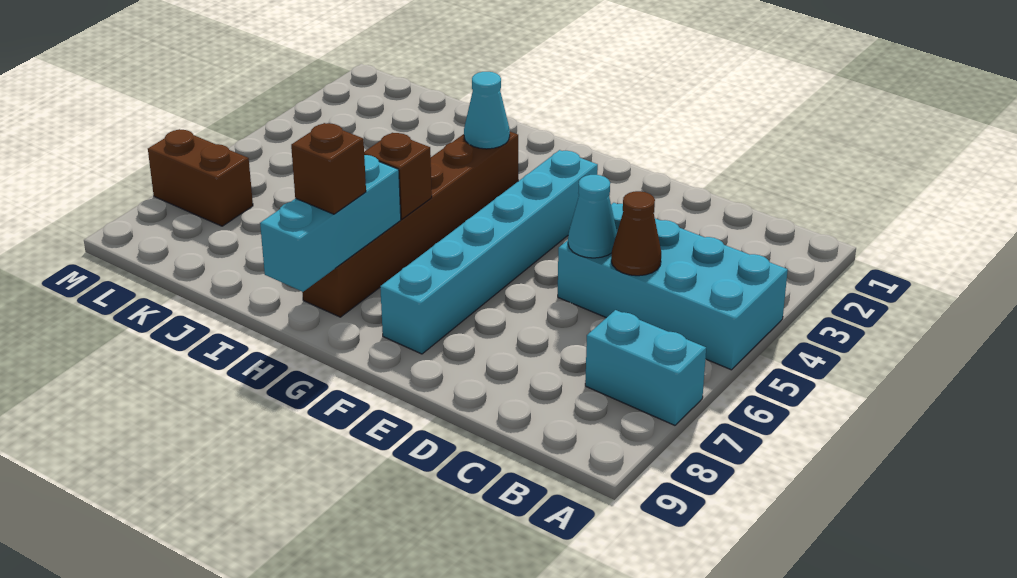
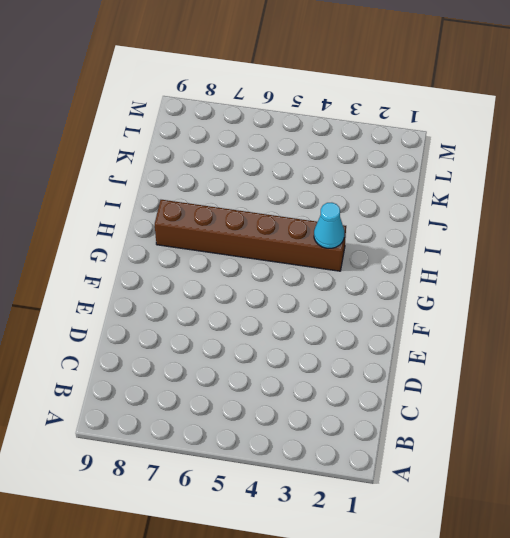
none -> cyan 2x4 brick [558,203,788,370]
none -> cyan 1x2 brick [585,310,706,425]

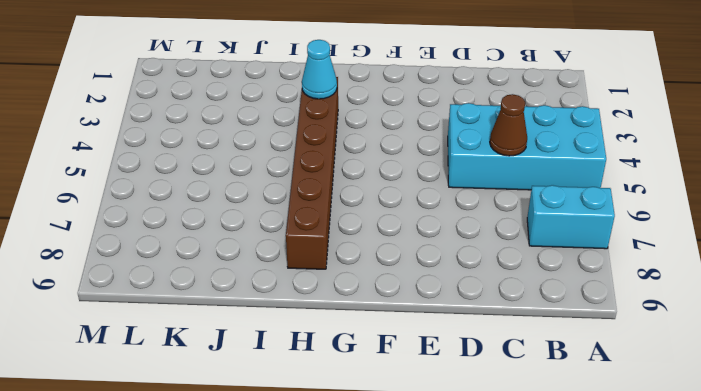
none -> cyan 1x6 brick [380,150,598,354]
none -> brown 1x2 brick [148,129,253,226]

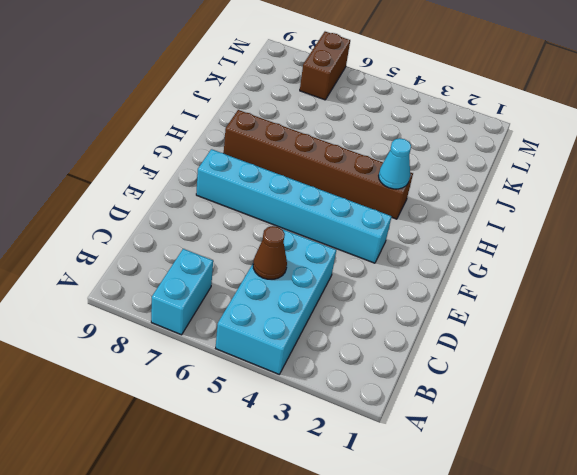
none -> cyan 1x1 cone [568,175,617,258]
none -> brown 1x1 brick [364,133,432,219]

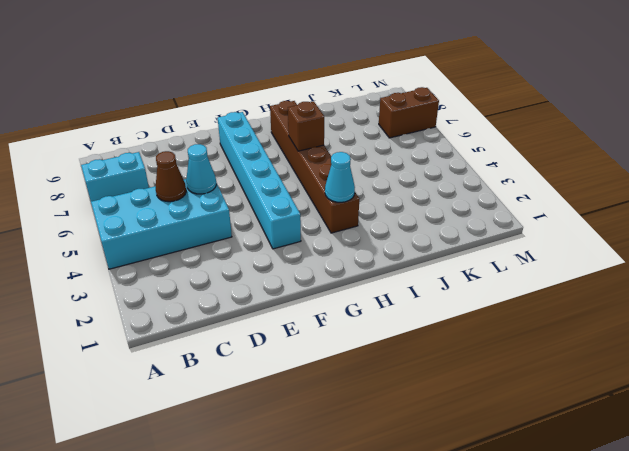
none -> cyan 1x3 brick [260,155,401,292]
none -> brown 1x1 brick [291,123,366,214]

